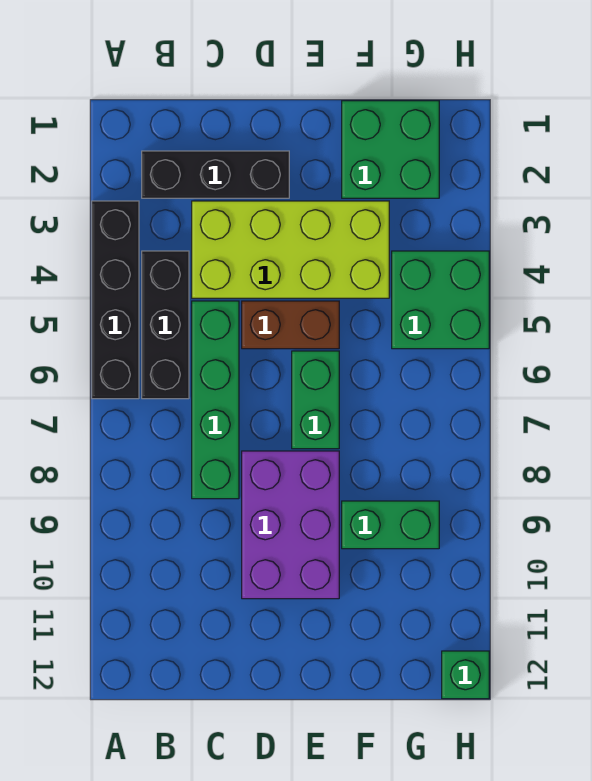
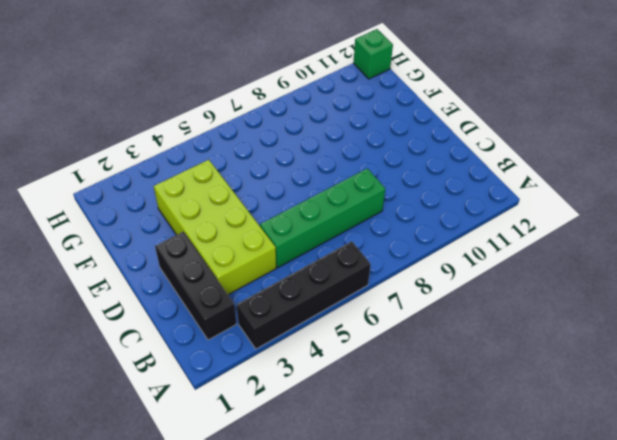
none -> black 1x3 brick [142,251,189,399]
none -> brown 1x2 brick [242,301,339,349]
none -> purple 2x3 brick [242,451,339,599]

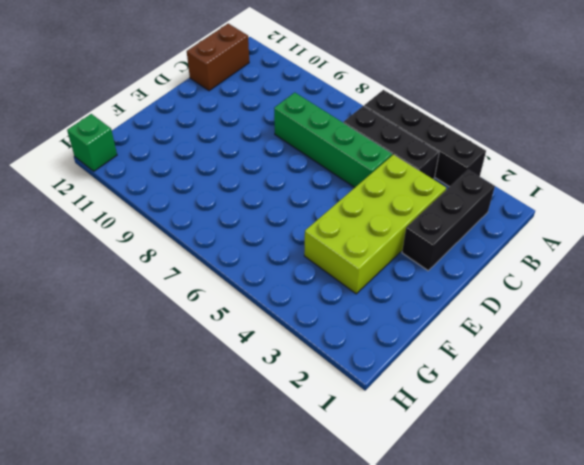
brown 1x2 brick [187,24,249,91] -> brown 1x2 brick moved to [242,301,339,349]
none -> purple 2x3 brick [242,451,339,599]
none -> green 1x2 brick [292,351,339,449]
none -> green 2x2 brick [342,101,439,198]

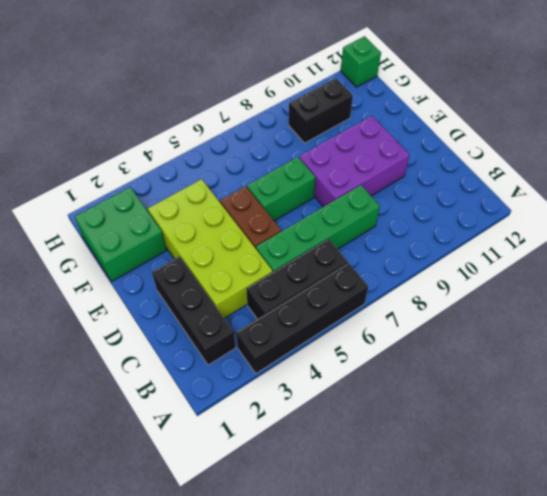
black 1x2 brick [289,78,353,143] -> green 1x2 brick [342,501,439,549]
none -> green 2x2 brick [392,251,489,349]

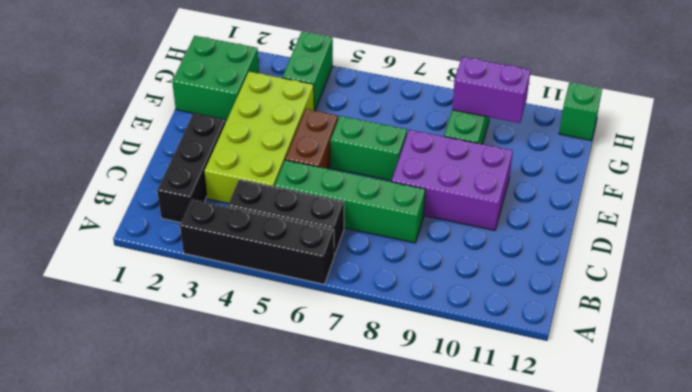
green 1x2 brick [282,32,333,110] -> green 2x2 brick [392,251,489,349]
purple 1x2 brick [452,57,531,123] -> none

